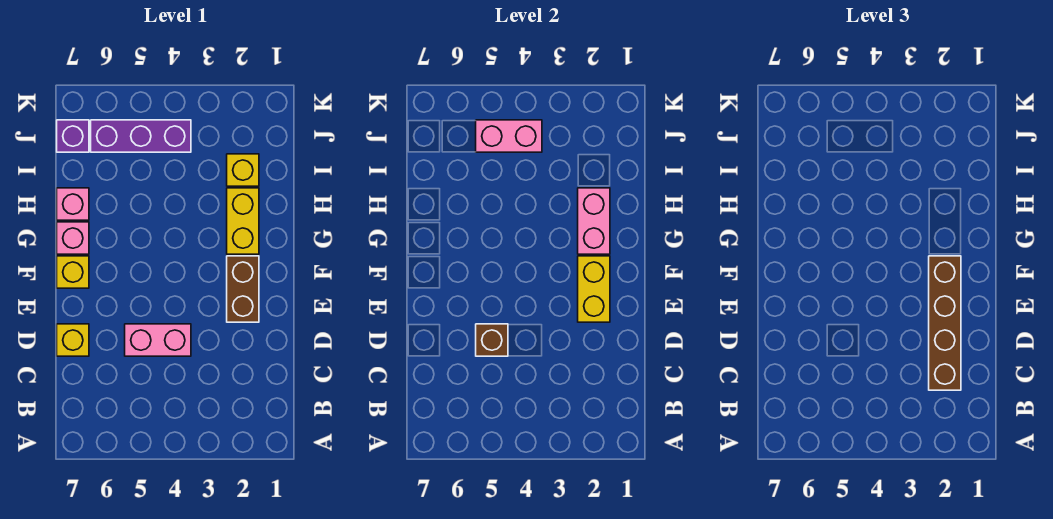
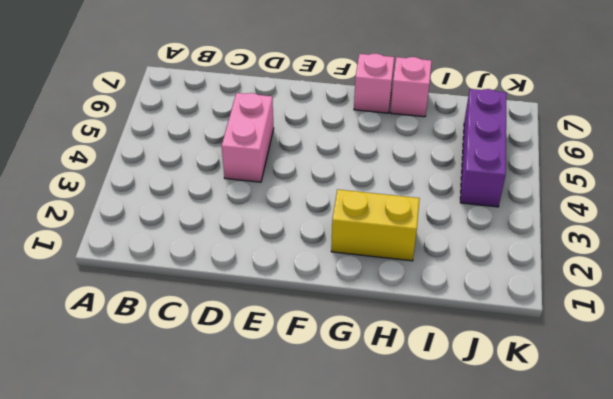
none -> yellow 1x1 brick [57,324,89,356]
none -> brown 1x2 brick [227,256,259,322]
none -> yellow 1x1 brick [57,256,89,288]

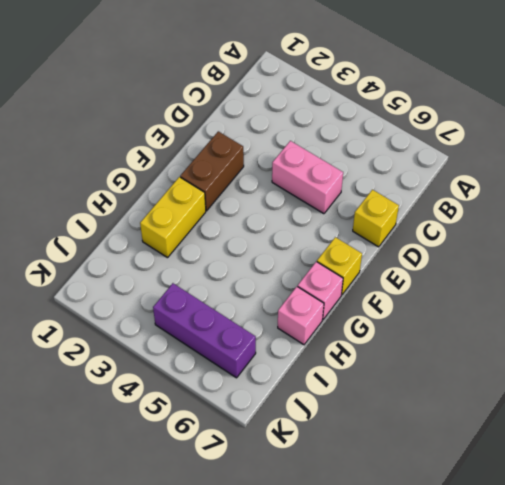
none -> yellow 1x1 brick [227,154,259,186]
none -> purple 1x1 brick [57,120,89,152]
none -> brown 1x1 brick [476,324,508,356]

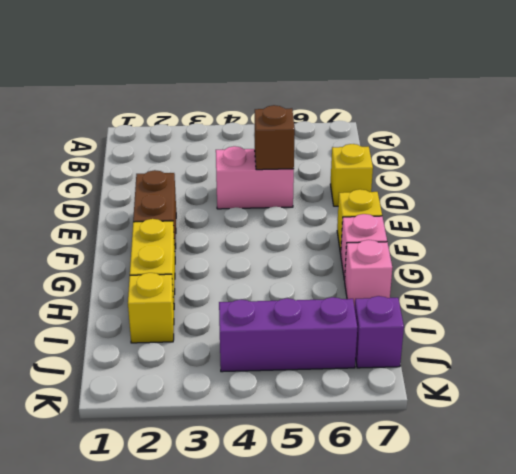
none -> yellow 1x2 brick [578,256,610,322]
none -> pink 1x2 brick [578,188,610,254]
none -> pink 1x2 brick [476,120,542,152]

